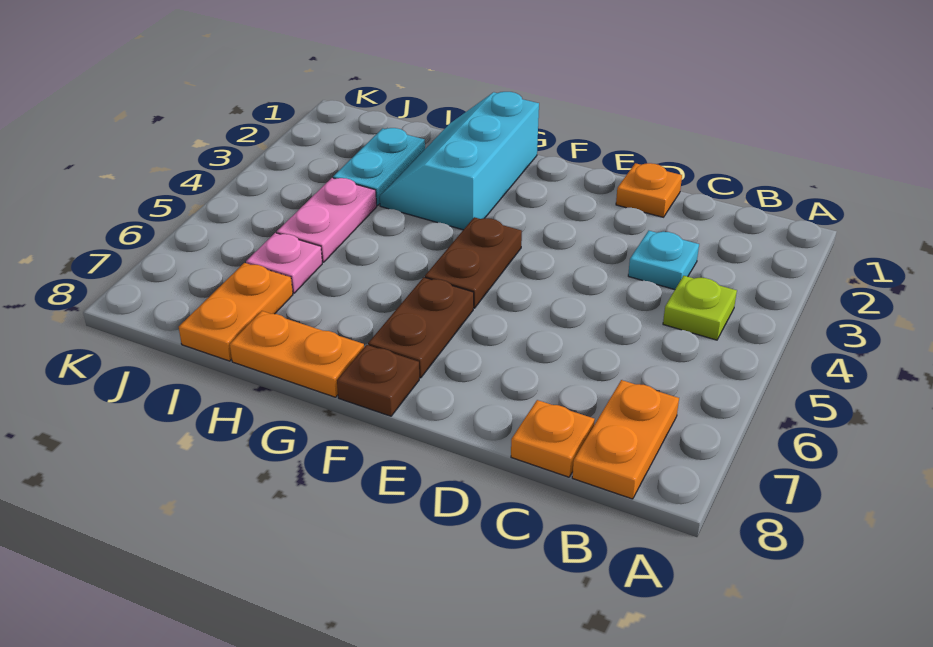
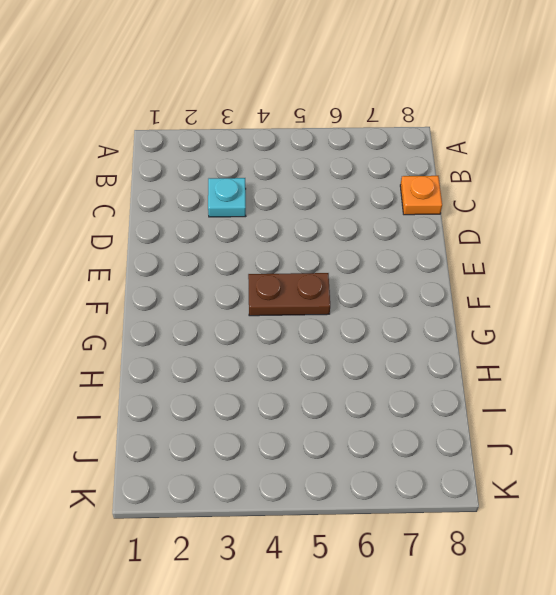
none -> lime 1x1 plate [663,276,737,340]
none -> orange 1x2 plate [572,380,679,499]
none -> orange 1x1 plate [616,163,682,217]

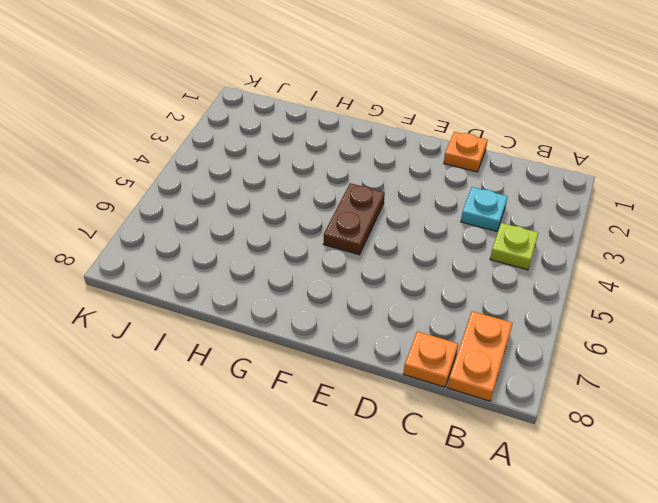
none -> brown 1x2 plate [368,277,474,378]
none -> brown 1x1 plate [337,345,419,416]
none -> cyan 2x3 slope [380,92,539,230]

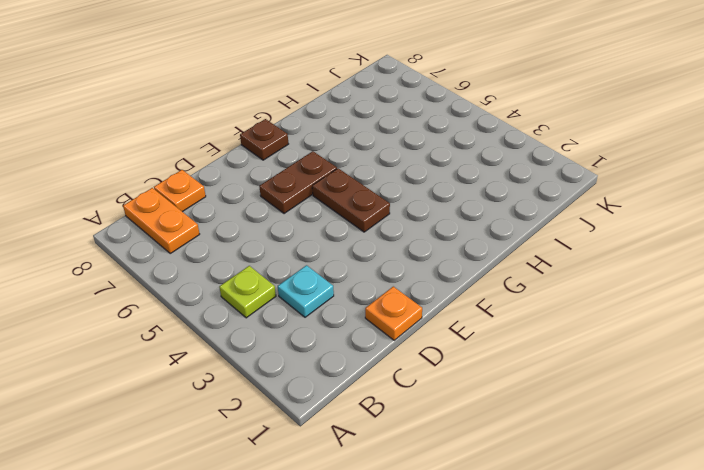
brown 1x2 plate [259,151,337,214] -> brown 1x2 plate turned to [368,277,474,378]
none -> cyan 2x3 slope [380,92,539,230]
none -> orange 1x2 plate [230,311,364,397]
none -> cyan 1x2 plate [333,128,425,206]

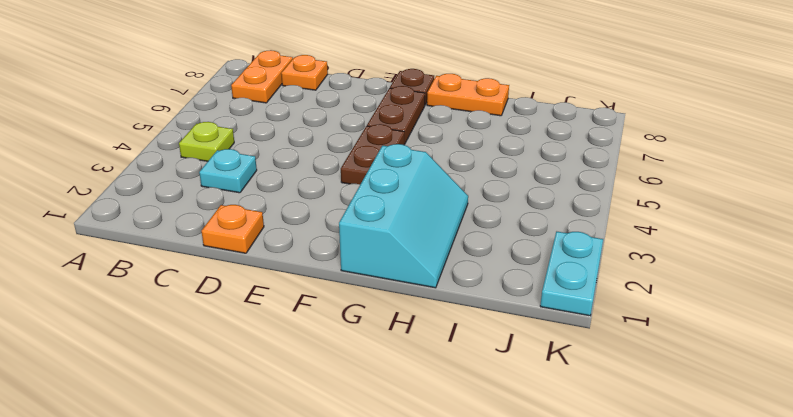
cyan 1x2 plate [540,232,603,316] -> cyan 1x2 plate moved to [333,128,425,206]
none -> pink 1x2 plate [277,178,377,262]
none -> pink 1x1 plate [246,233,322,293]
none -> orange 1x2 plate [179,263,293,361]

